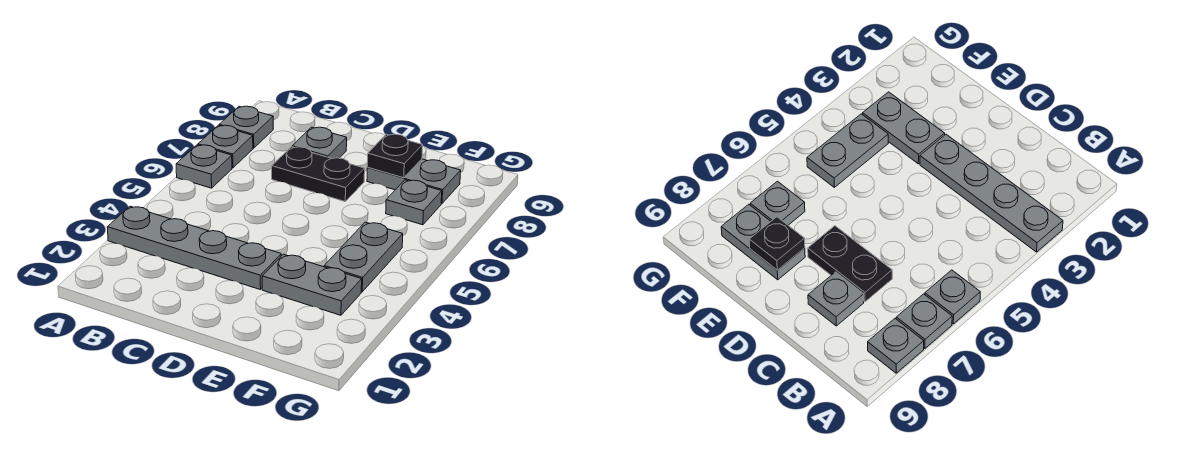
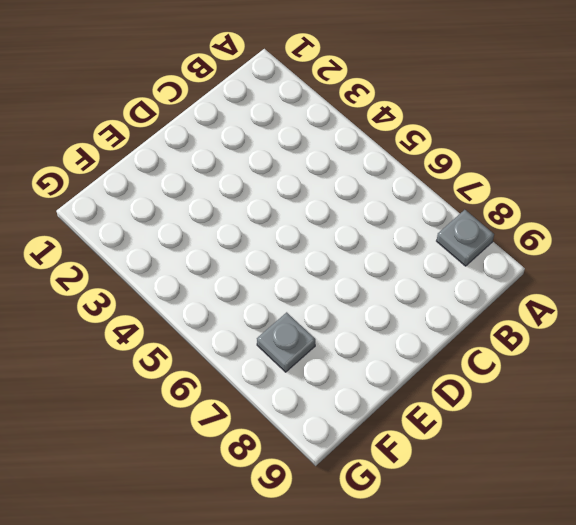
none -> grey 1x4 plate [107,206,281,290]
none -> grey 1x1 plate [176,145,232,188]

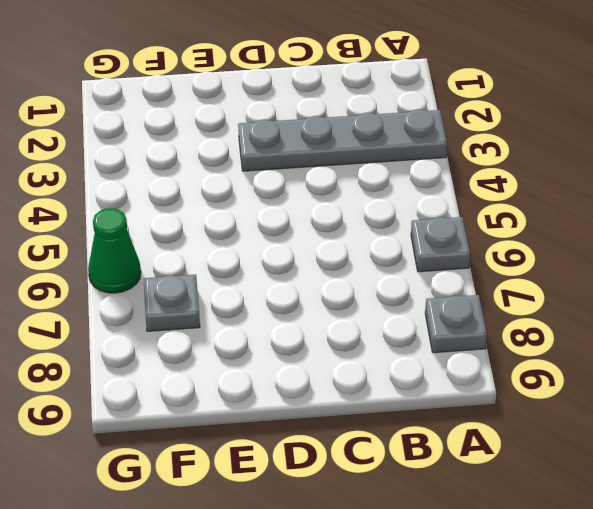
green 1x1 cone [88,208,141,293] -> none
none -> grey 1x1 plate [198,125,253,168]
none -> black 1x2 plate [272,147,365,201]

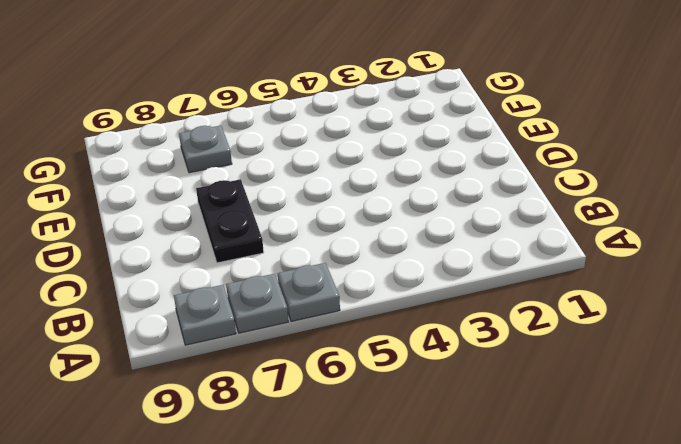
none -> grey 1x4 plate [107,206,281,290]
none -> grey 1x1 plate [292,127,347,159]

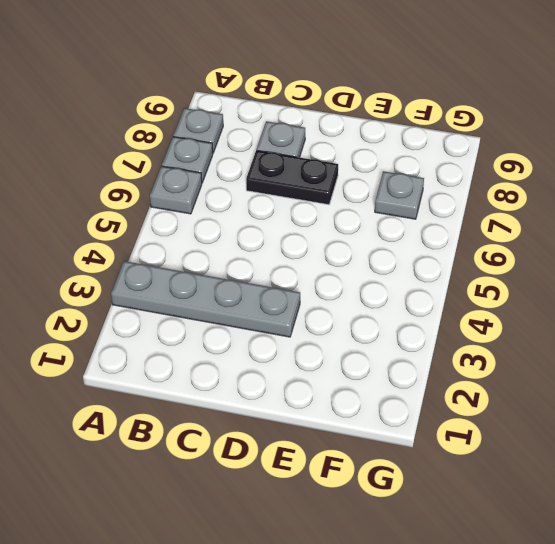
none -> grey 1x2 plate [262,254,362,315]
none -> grey 1x2 plate [367,159,461,204]

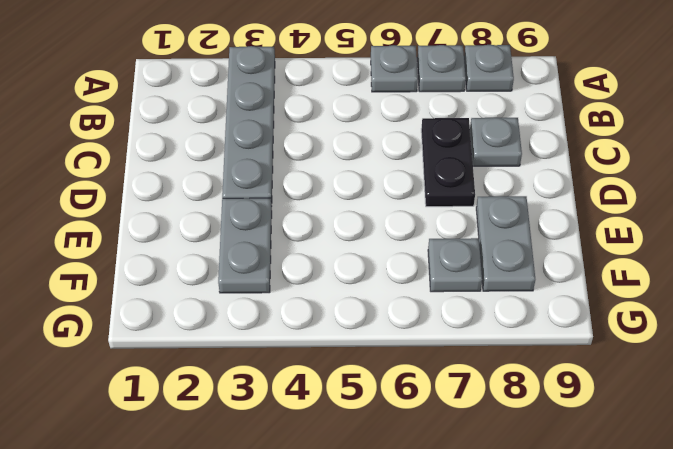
none -> grey 1x2 plate [324,222,403,292]
none -> black 1x1 plate [367,134,423,178]

